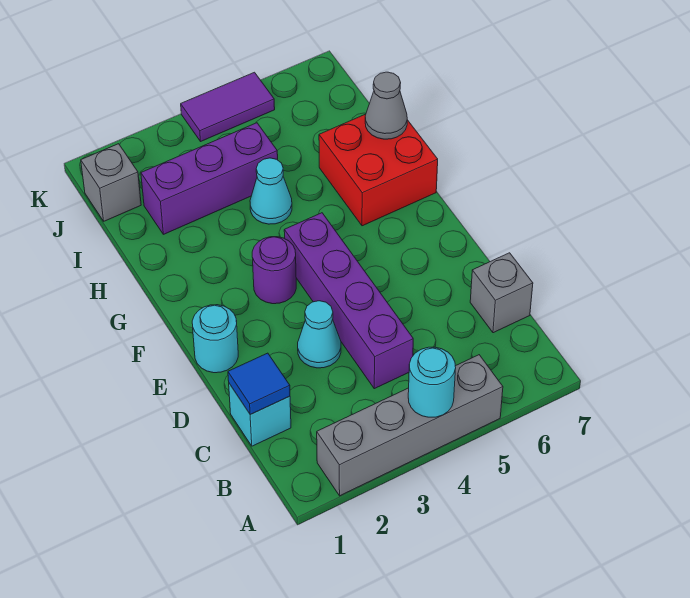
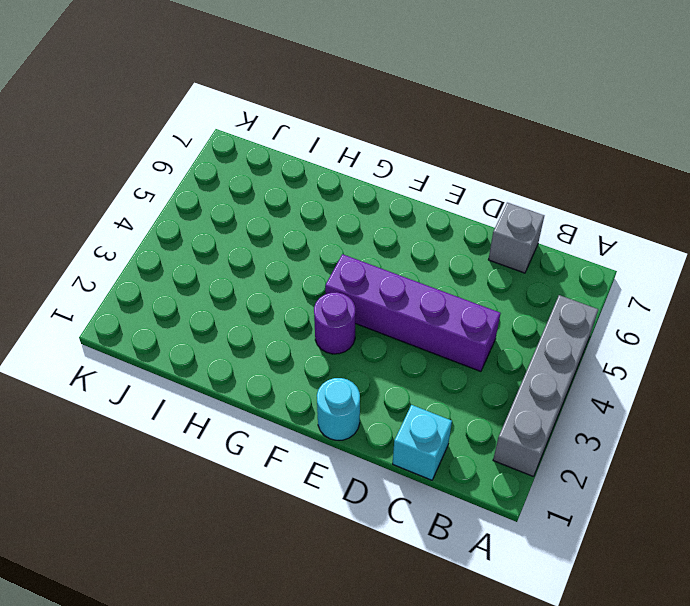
none -> cyan 1x1 cone [298,301,341,368]
none -> red 2x2 brick [319,114,438,226]
none -> cyan 1x1 cone [250,158,292,224]

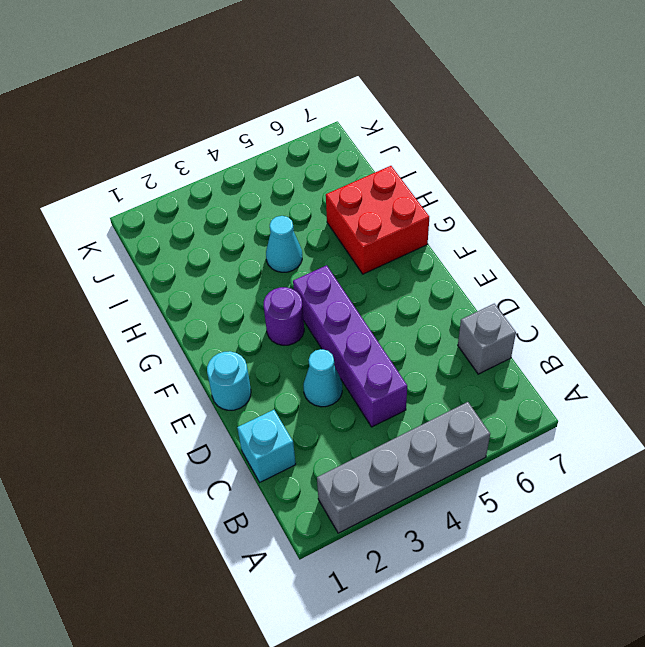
none -> purple 1x3 brick [141,123,278,234]
none -> grey 1x1 brick [81,144,141,221]
none -> purple 1x2 tile [181,72,275,141]

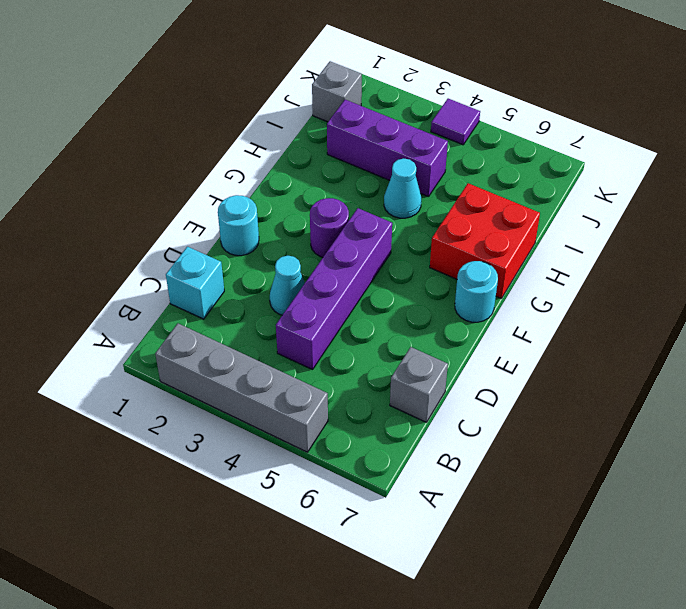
cyan 1x1 round brick [455,261,498,322] -> cyan 1x1 round brick moved to [408,347,456,417]
purple 1x1 tile [431,99,480,145] -> purple 1x2 tile [181,72,275,141]
none -> blue 1x1 tile [228,353,290,414]
none -> grey 1x1 cone [365,72,407,139]

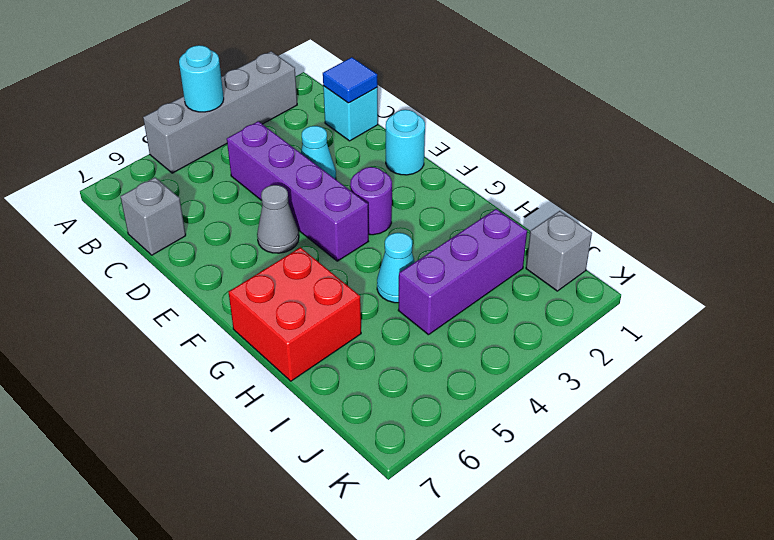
grey 1x1 cone [257,185,299,253] -> grey 1x1 cone moved to [365,72,407,139]
none -> purple 1x2 tile [181,72,275,141]

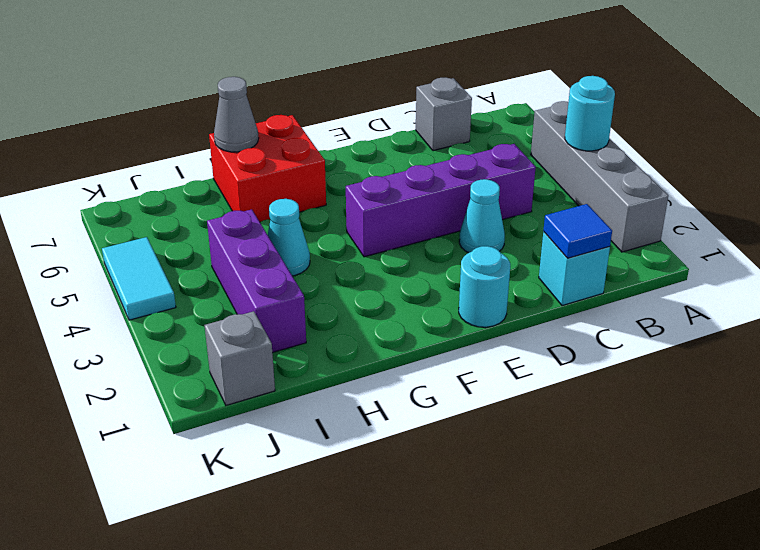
cyan 1x2 tile [102,237,176,320] -> purple 1x2 tile [181,72,275,141]
none -> purple 1x1 round brick [252,237,296,304]

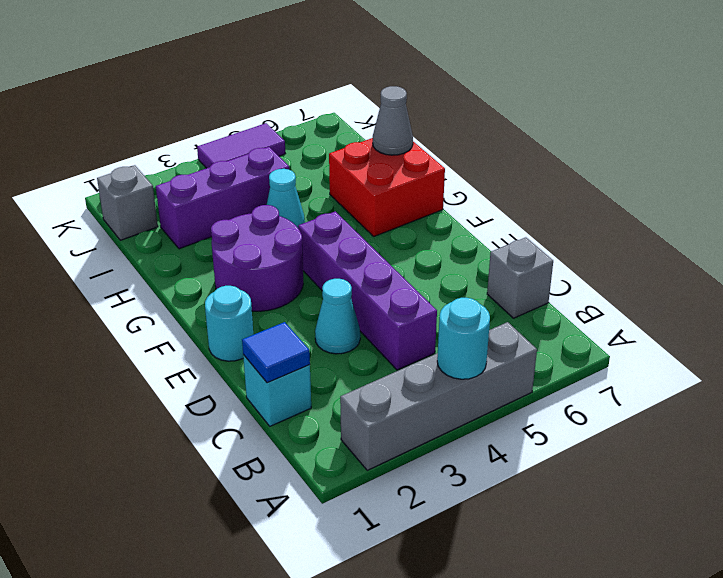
purple 2x2 round brick [211,205,303,311] -> purple 1x1 round brick [252,237,296,304]

